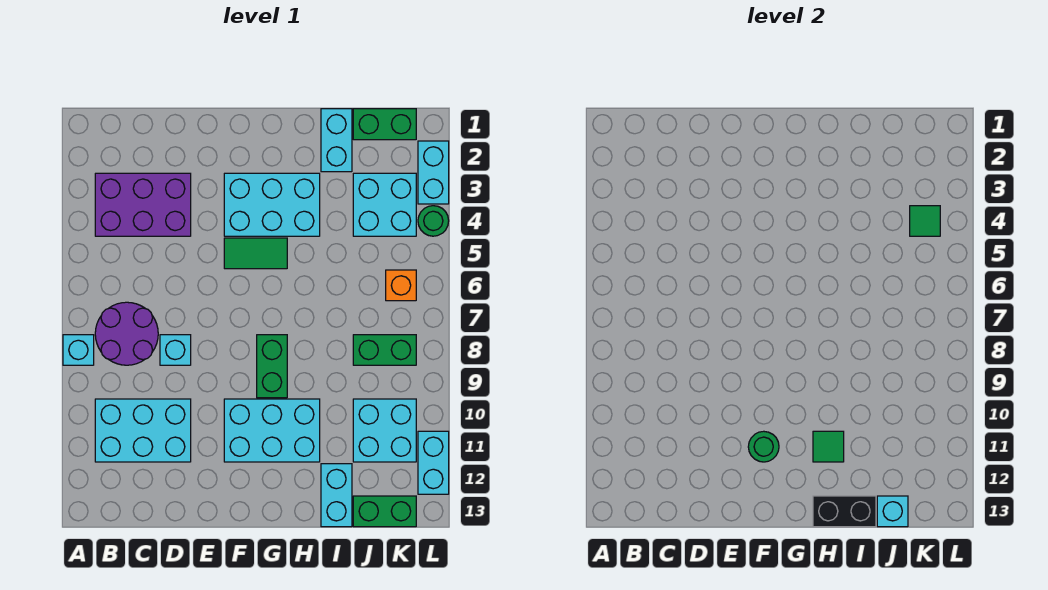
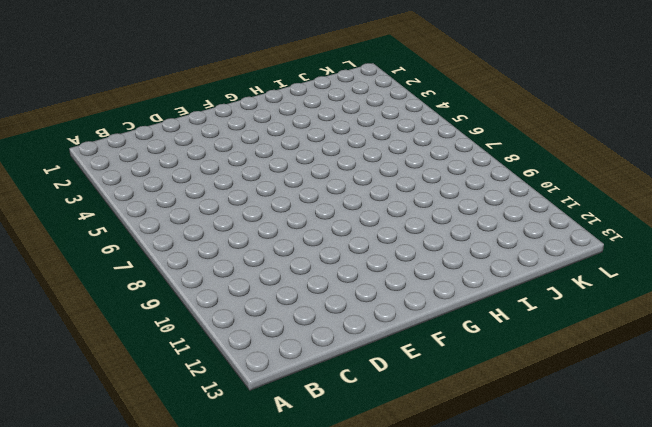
none -> cyan 1x1 brick [63,335,94,365]
none -> purple 2x3 brick [95,173,191,236]
none -> purple 2x2 round brick [95,302,158,365]

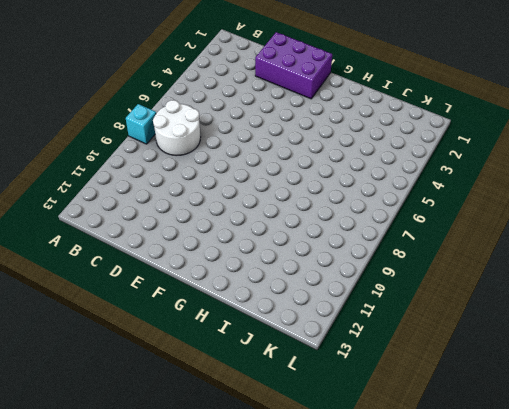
white 2x2 round brick [153,100,201,156] -> purple 2x2 round brick [95,302,158,365]
purple 2x3 brick [255,32,332,99] -> purple 2x3 brick moved to [95,173,191,236]
none -> cyan 2x3 brick [95,399,191,462]
none -> cyan 1x1 brick [160,335,191,365]
none -> cyan 2x3 brick [224,173,320,236]

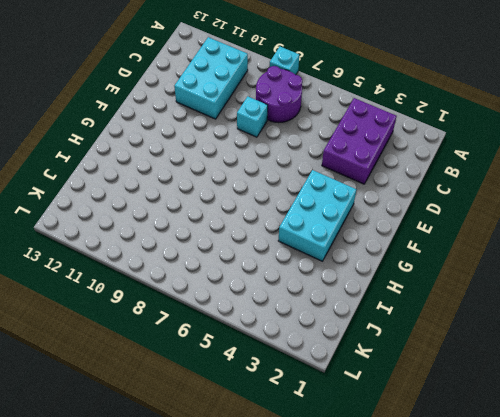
none -> green 1x2 tile [224,238,287,269]
none -> cyan 2x3 brick [224,399,320,462]
none -> green 1x2 brick [257,335,287,398]

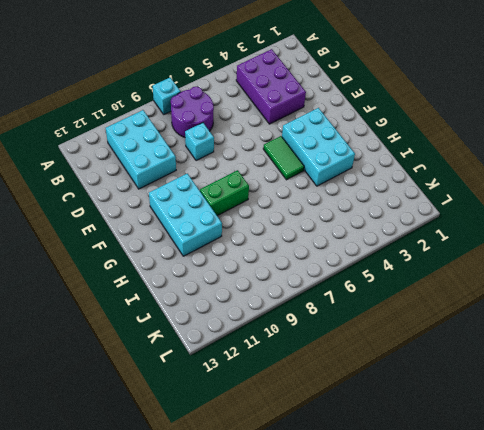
none -> cyan 1x2 brick [321,109,352,172]
none -> cyan 1x2 brick [321,464,352,527]
none -> green 1x2 brick [353,109,416,140]

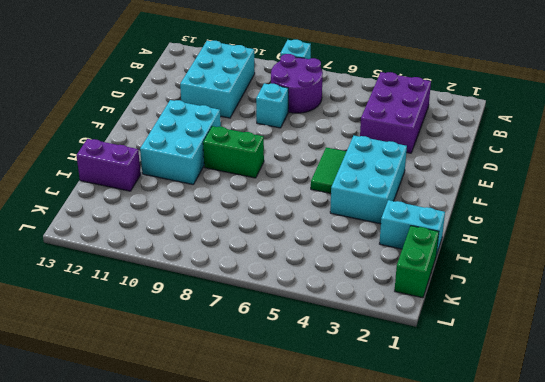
purple 1x2 brick [76,139,141,191] -> cyan 1x2 brick [321,464,352,527]
none -> cyan 2x2 brick [353,173,416,236]
none -> green 1x2 brick [353,335,416,365]
none -> cyan 2x2 brick [353,399,416,462]

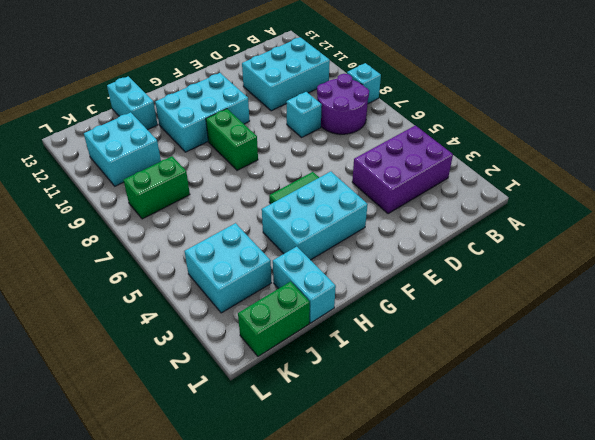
none -> green 1x2 brick [353,496,416,527]
none -> orange 1x1 brick [386,270,416,301]
none -> cyan 1x2 brick [418,141,449,204]

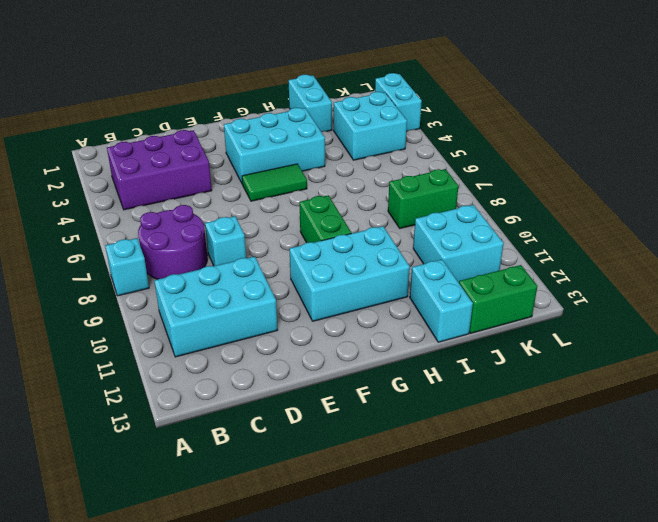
none -> green 1x2 brick [353,109,416,140]
none -> orange 1x1 brick [386,270,416,301]
none -> green 1x1 round brick [418,206,449,236]

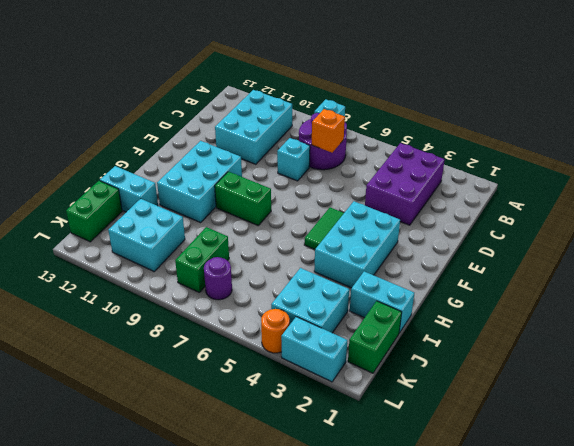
orange 1x1 brick [312,109,345,153] -> orange 1x1 brick moved to [386,270,416,301]
purple 1x1 round brick [204,257,232,300] -> none
orange 1x1 round brick [261,309,290,353] -> green 1x1 round brick [418,206,449,236]
none -> cyan 1x2 brick [418,431,449,494]
none -> green 1x1 round brick [748,431,779,462]
none -> green 1x1 tile [813,431,844,462]

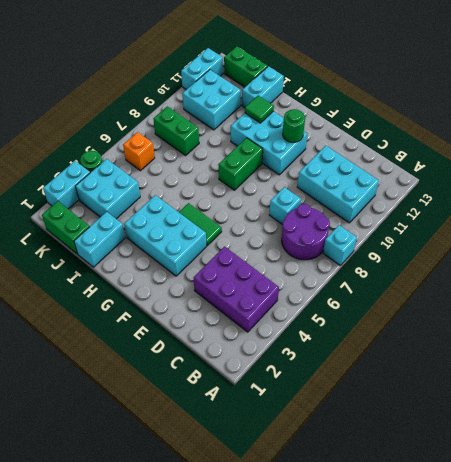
none -> black 1x2 brick [813,496,876,527]
none -> cyan 1x1 brick [877,496,908,527]
none -> green 1x1 tile [910,206,940,236]

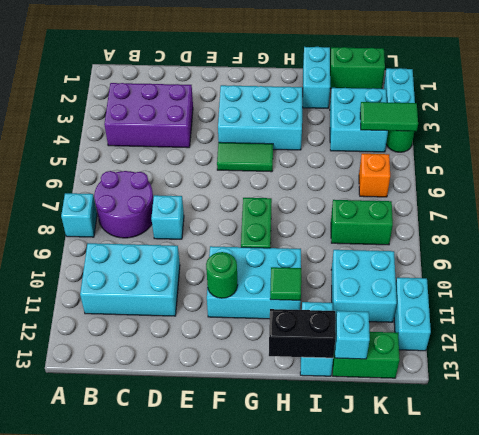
green 1x2 tile [360,102,418,131] -> green 1x1 tile [910,206,940,236]

